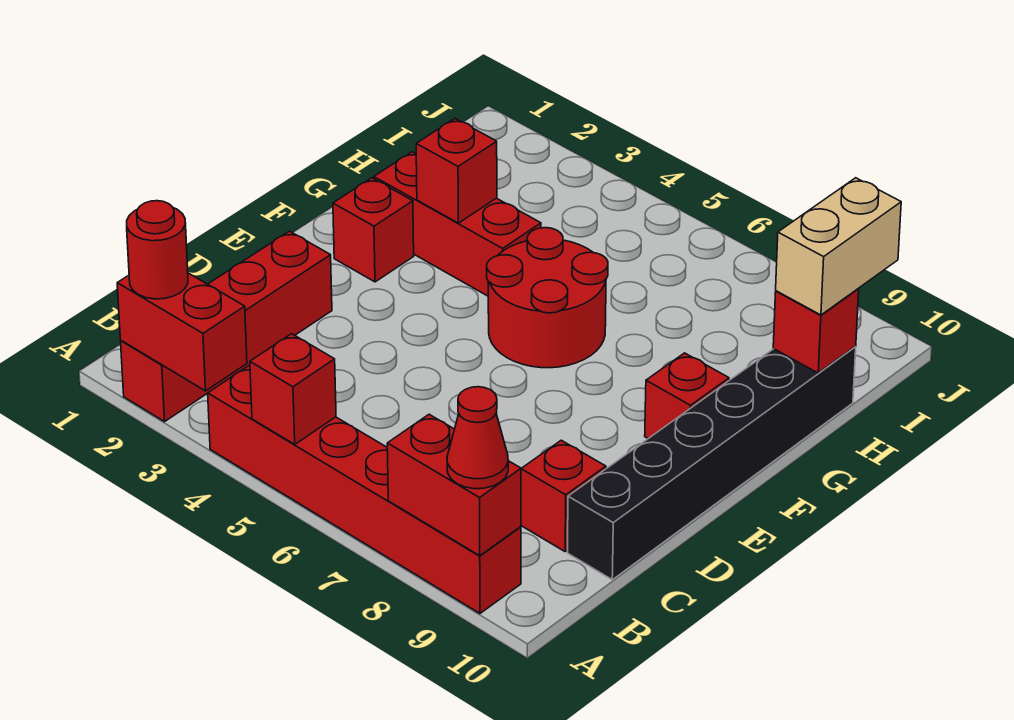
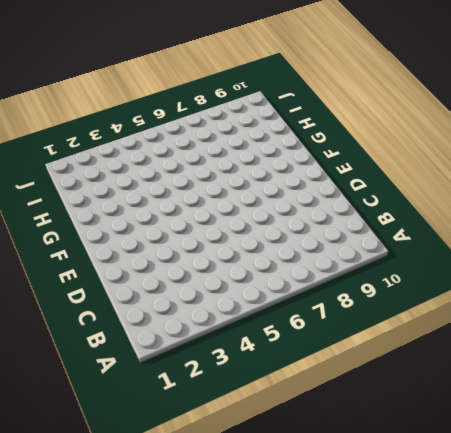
none -> red 1x4 brick [121,231,332,422]
none -> red 1x6 brick [208,366,521,613]
none -> red 1x1 brick [521,440,606,551]

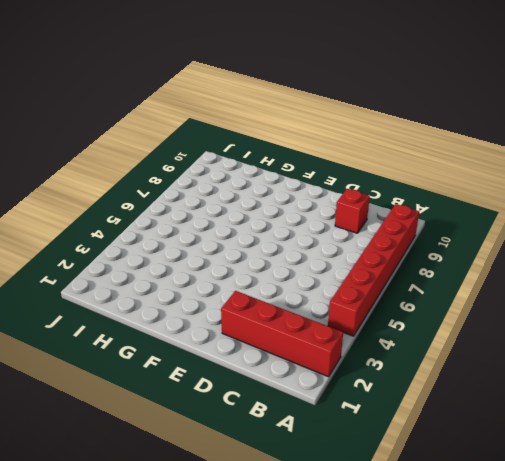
none -> black 1x6 brick [568,347,856,580]
none -> red 1x1 brick [333,178,414,282]
none -> red 2x2 round brick [487,228,608,368]

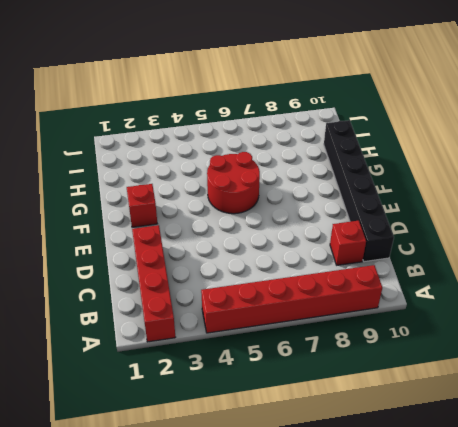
none -> red 1x1 brick [645,353,729,439]
none -> red 1x3 brick [374,152,541,296]
none -> red 1x2 brick [117,273,247,391]

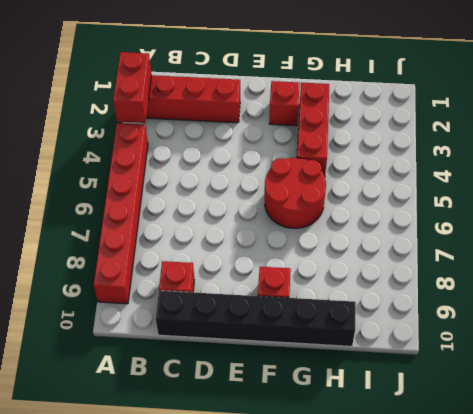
none -> red 1x1 brick [250,334,336,444]
none -> red 1x2 brick [387,414,521,556]
none -> red 1x1 brick [416,119,497,223]

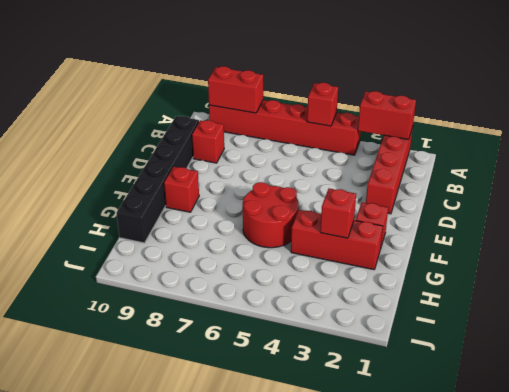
none -> red 1x1 brick [773,289,859,373]
none -> red 1x1 round brick [127,201,188,299]
none -> red 1x1 cone [447,387,508,489]

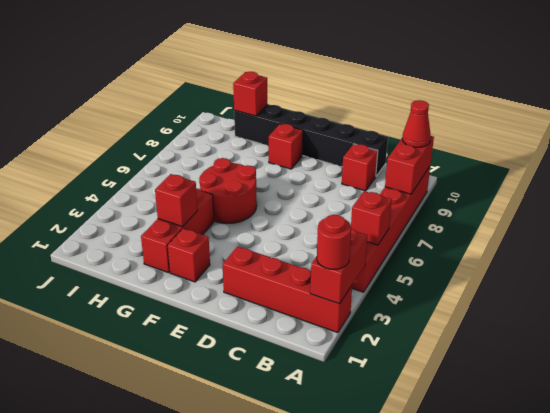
none -> tan 1x2 brick [776,178,901,315]

